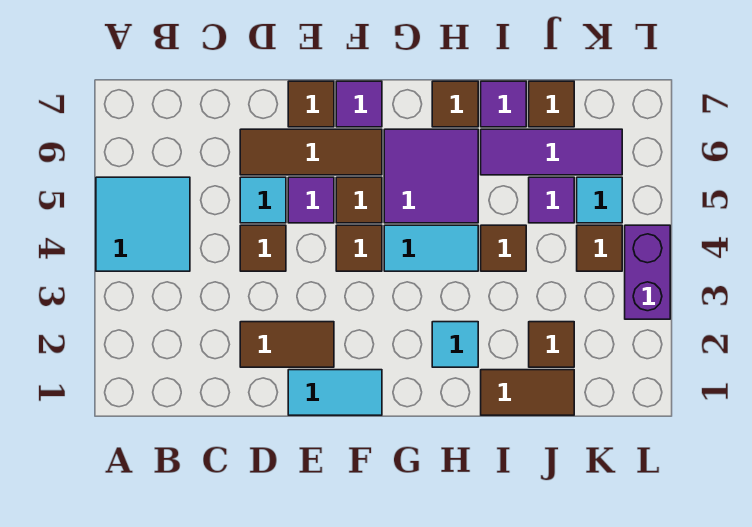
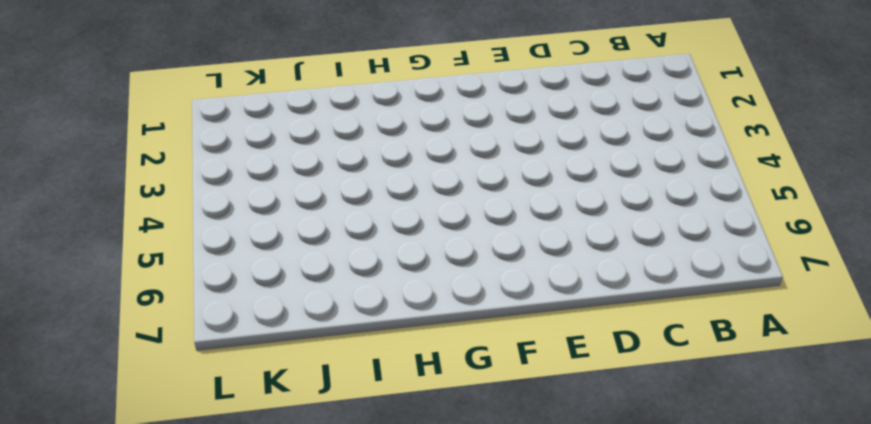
none -> cyan 2x2 tile [96,177,190,271]
none -> brown 1x2 tile [240,322,334,367]
none -> brown 1x1 tile [240,225,286,271]

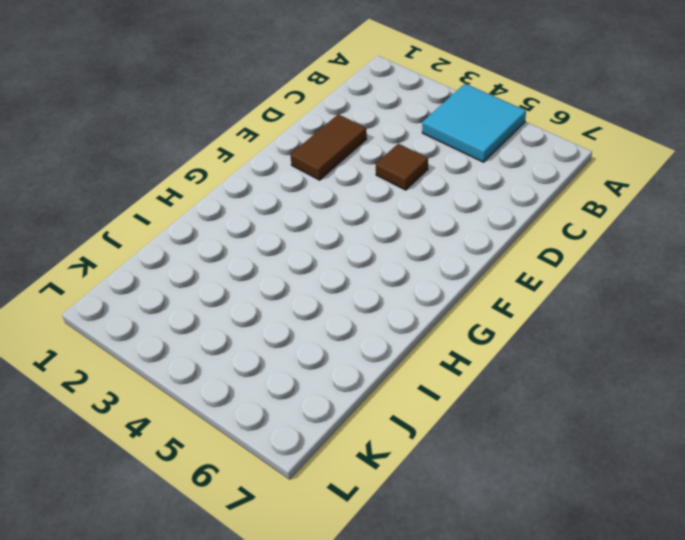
none -> cyan 1x1 tile [240,177,286,223]
none -> brown 1x3 tile [240,129,382,175]
none -> cyan 1x2 tile [288,370,382,415]

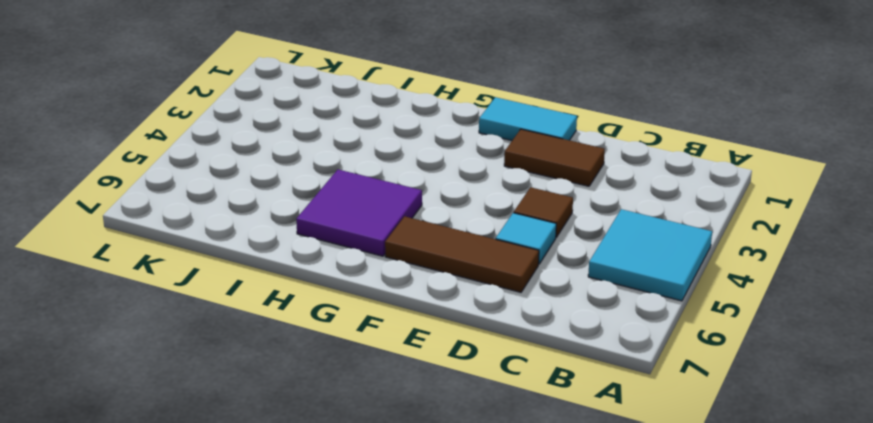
none -> purple 1x1 tile [288,177,334,223]
none -> brown 1x1 tile [288,81,334,127]
none -> brown 1x1 tile [336,225,382,271]

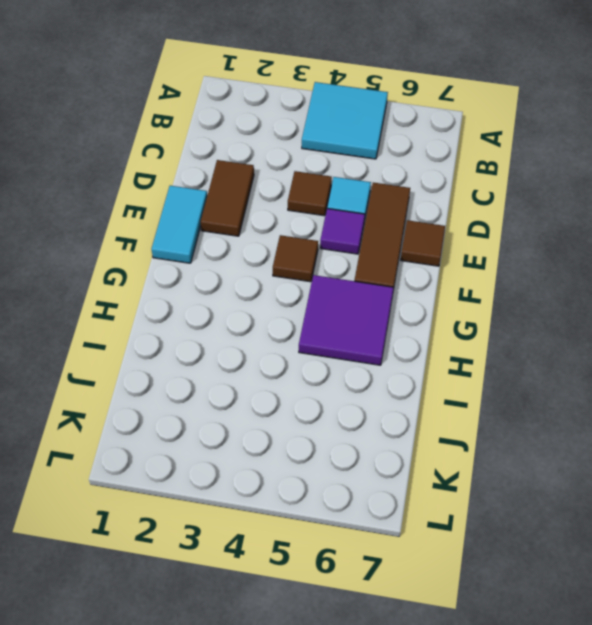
none -> brown 1x1 tile [336,177,382,223]
none -> purple 1x1 tile [336,81,382,127]
none -> cyan 1x2 tile [384,225,478,271]

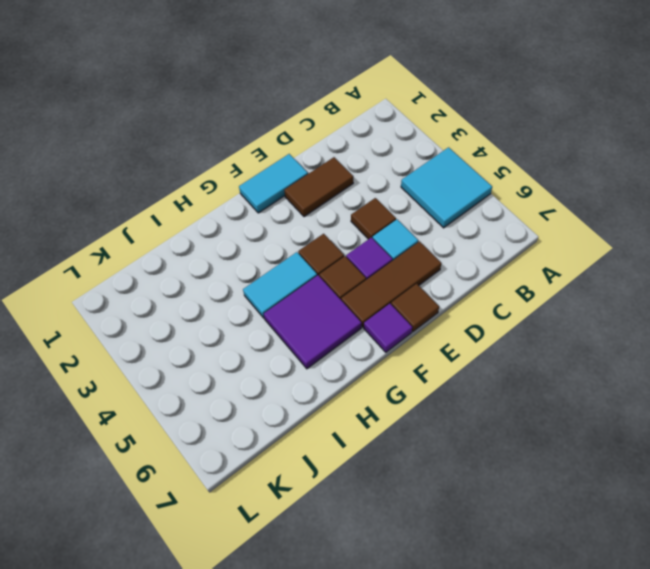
none -> cyan 1x1 tile [432,322,478,367]
none -> brown 1x1 tile [432,81,478,127]
none -> brown 1x2 tile [481,370,574,415]

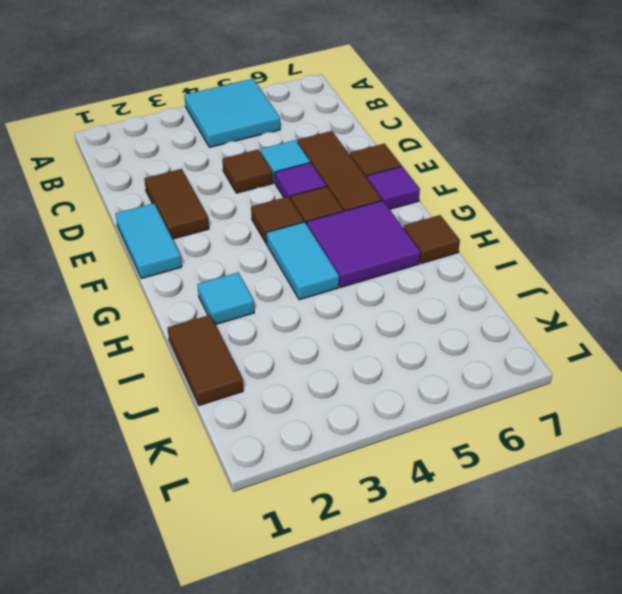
none -> brown 1x1 tile [481,225,526,271]
none -> purple 1x3 tile [481,129,622,175]
none -> purple 1x1 tile [481,81,526,127]

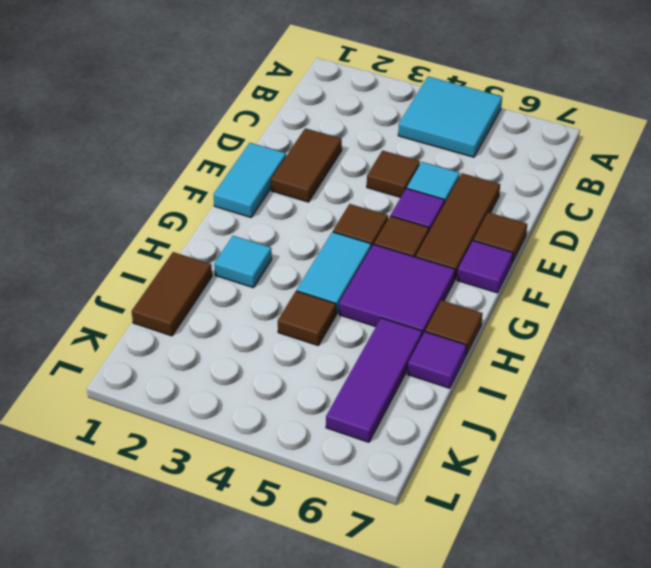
none -> brown 1x1 tile [529,322,574,367]
none -> purple 1x1 tile [529,177,574,223]
none -> brown 1x1 tile [529,81,574,127]

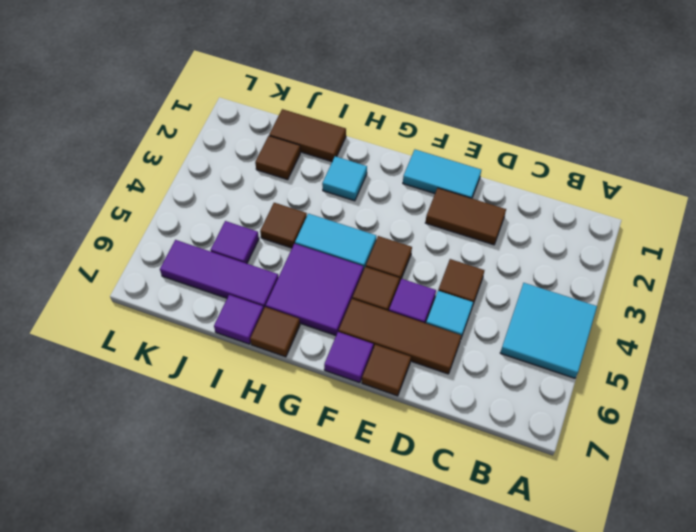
none -> brown 1x1 tile [529,81,574,127]
none -> brown 1x1 tile [577,225,622,271]
none -> cyan 1x1 tile [577,177,622,223]

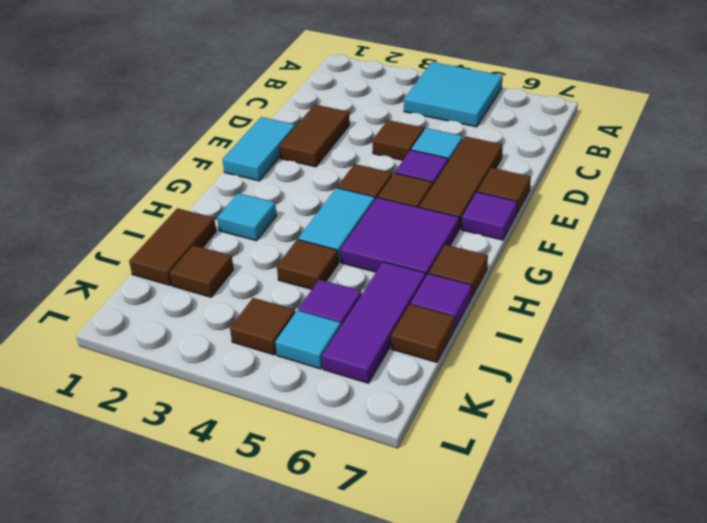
none -> purple 1x2 brick [625,225,670,319]

